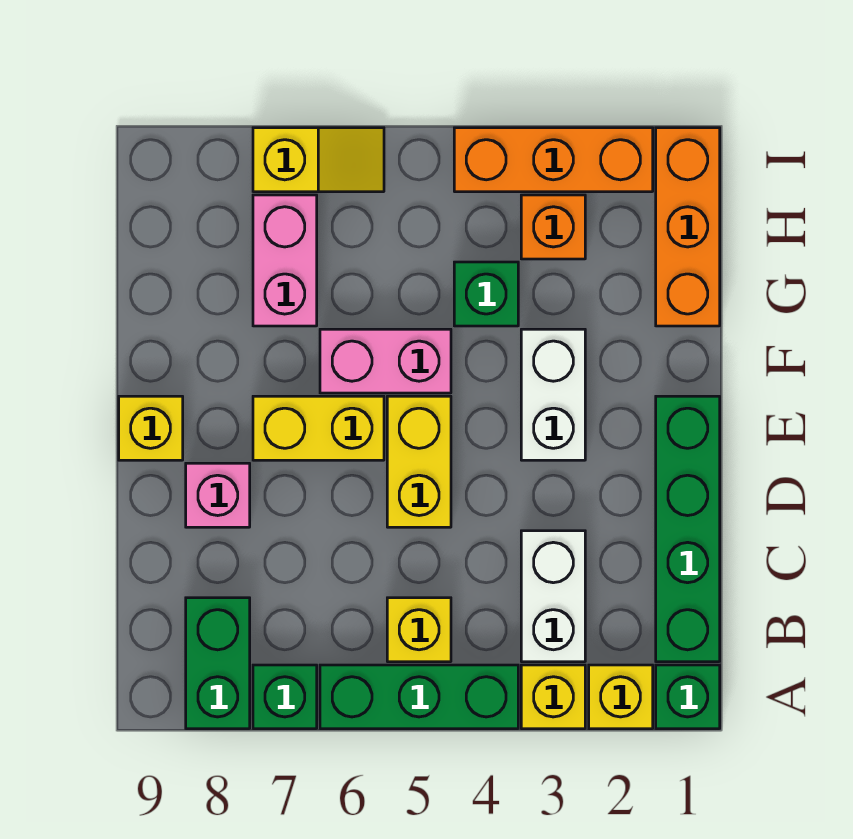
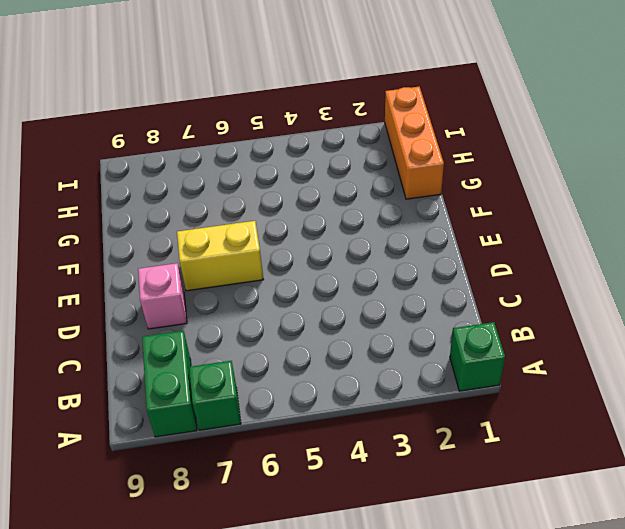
none -> yellow 1x1 brick [589,665,653,729]
none -> yellow 1x1 brick [521,665,585,729]
none -> green 1x3 brick [320,665,518,729]

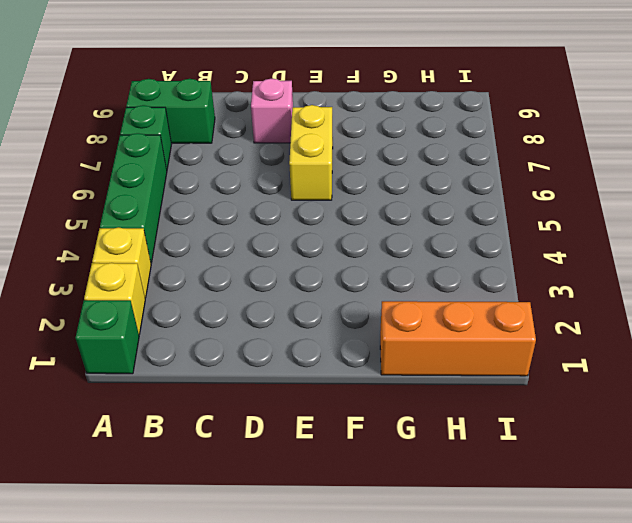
none -> green 1x4 brick [656,396,720,662]
none -> white 1x2 brick [521,531,585,662]
none -> yellow 1x1 brick [387,598,451,662]

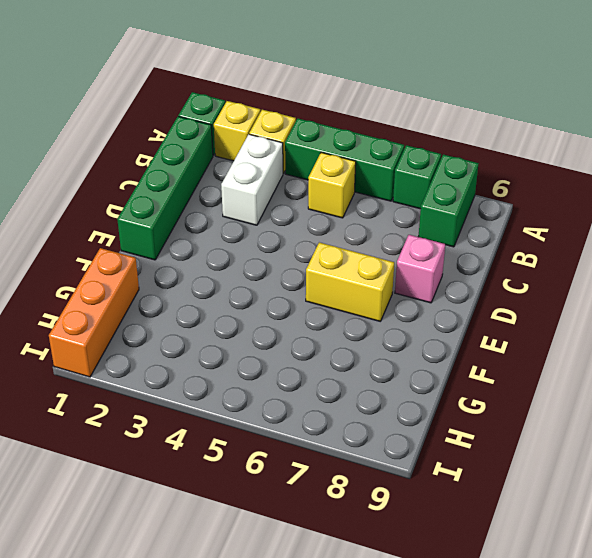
none -> yellow 1x2 brick [387,396,451,527]
none -> white 1x2 brick [521,329,585,460]
none -> yellow 1x1 brick [119,396,183,460]

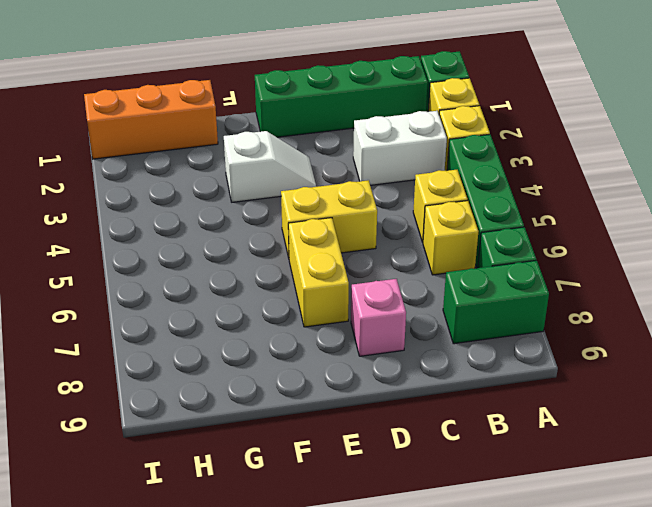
yellow 1x1 brick [423,201,478,275] -> yellow 1x1 brick moved to [119,396,183,460]
white 1x2 slope [224,131,316,202] -> white 1x2 brick [521,329,585,460]
none -> pink 1x2 brick [320,329,451,393]
none -> green 1x1 brick [454,262,518,326]
none -> pink 1x2 brick [253,195,317,326]

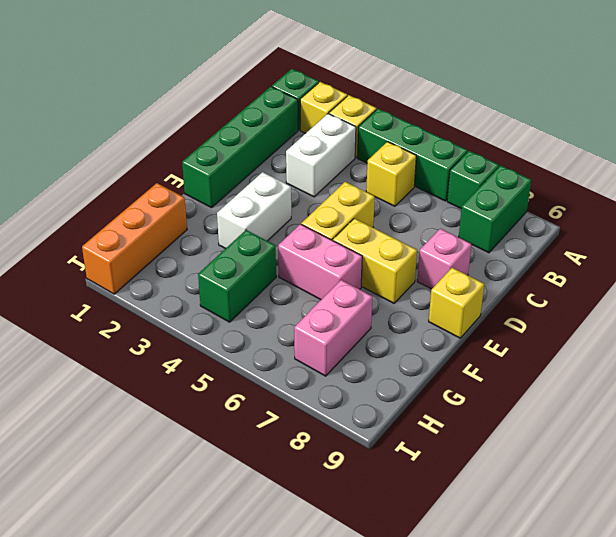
green 1x2 brick [198,230,276,322] -> green 1x1 brick [454,262,518,326]
none -> orange 1x1 brick [521,195,585,259]
none -> orange 1x3 brick [454,128,653,192]
none -> yellow 1x2 slope [253,128,384,192]

